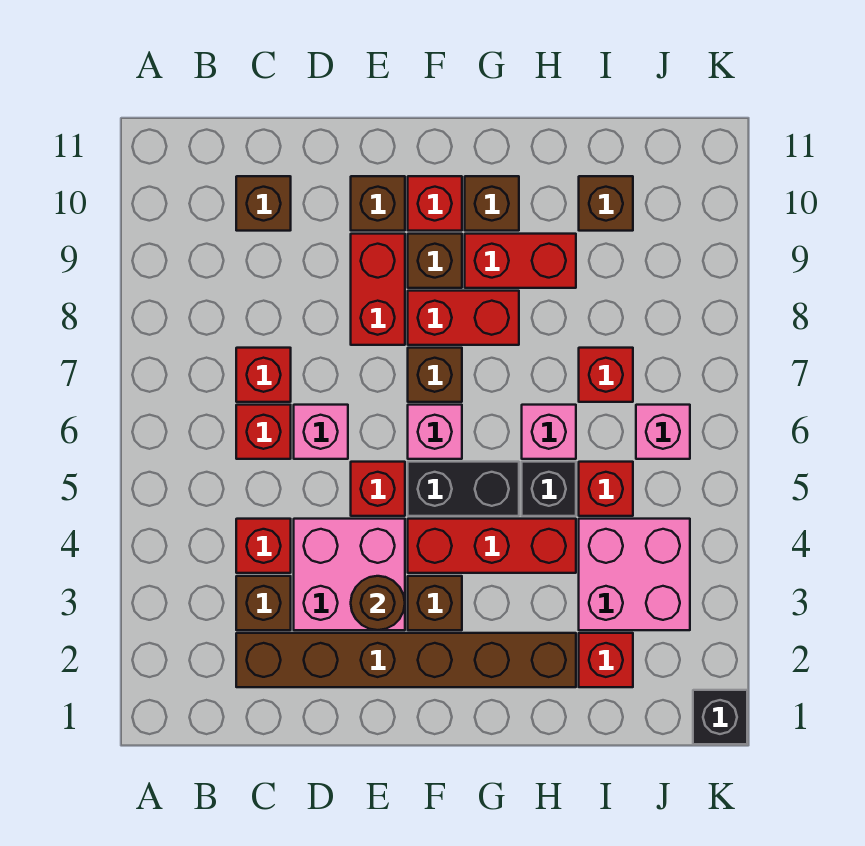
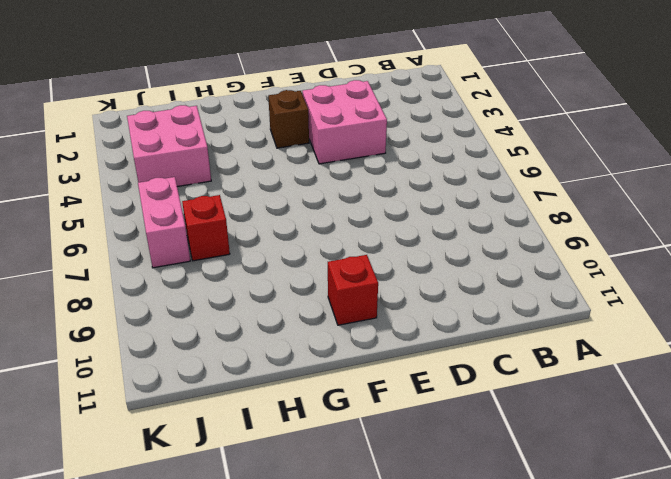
pink 1x2 brick [138,177,190,268] -> pink 1x1 brick [636,405,690,459]
none -> brown 1x6 brick [236,633,576,687]
none -> brown 1x1 brick [236,576,291,630]
none -> red 1x1 brick [236,519,291,573]
none -> red 1x1 brick [236,405,291,459]

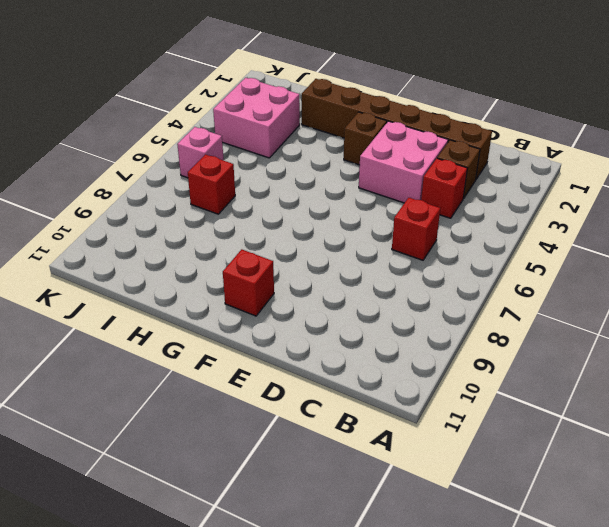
none -> red 1x1 brick [236,348,291,402]
none -> brown 1x1 brick [236,176,291,231]
none -> pink 1x1 brick [294,405,348,459]
none -> red 1x1 brick [351,462,405,516]

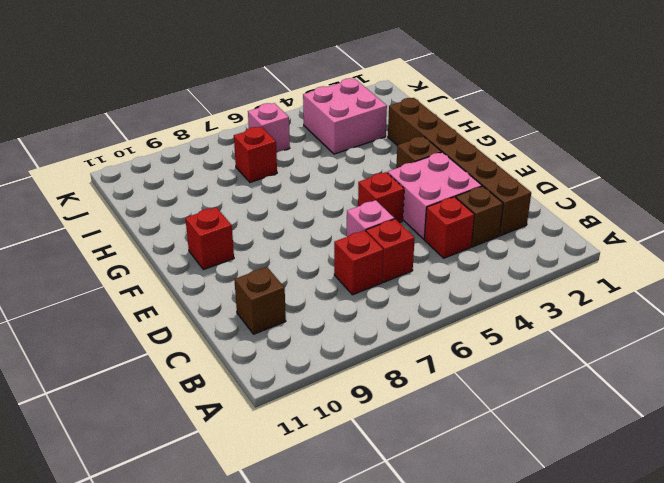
none -> red 1x2 brick [351,234,405,345]
none -> brown 1x1 brick [351,176,405,231]
none -> red 1x3 brick [408,519,576,573]
none -> black 1x2 brick [408,462,519,516]

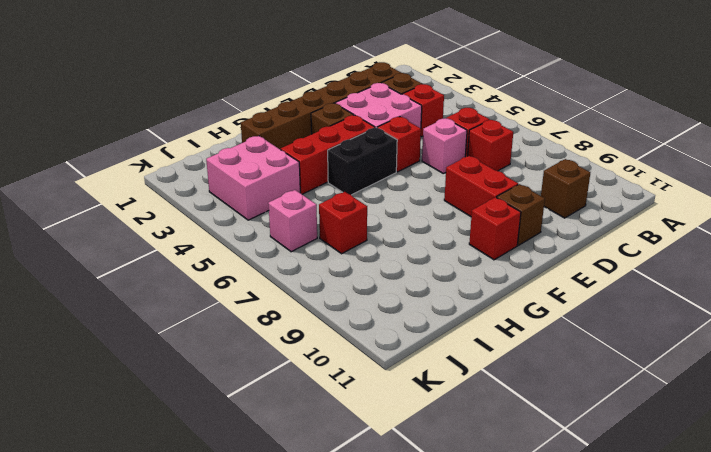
none -> pink 1x1 brick [408,405,462,459]
none -> brown 1x1 brick [408,348,462,402]
none -> red 1x2 brick [408,291,519,345]
none -> brown 1x1 brick [408,234,462,288]

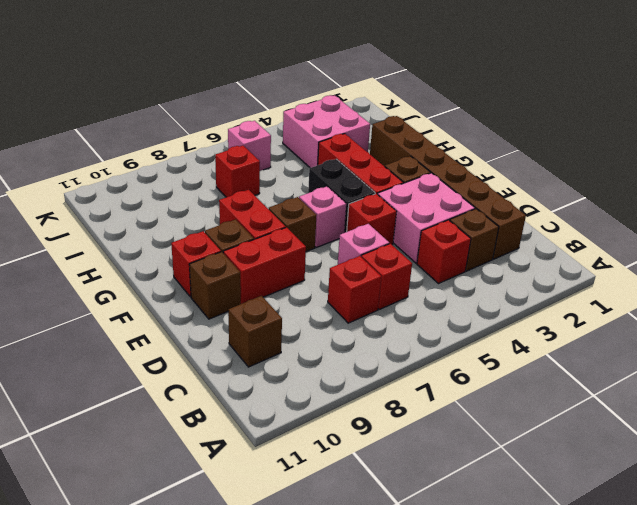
none -> red 1x2 brick [465,234,576,288]
none -> brown 1x1 brick [465,176,519,231]
none -> black 1x1 brick [522,462,576,516]
none -> pink 1x1 brick [522,405,576,459]

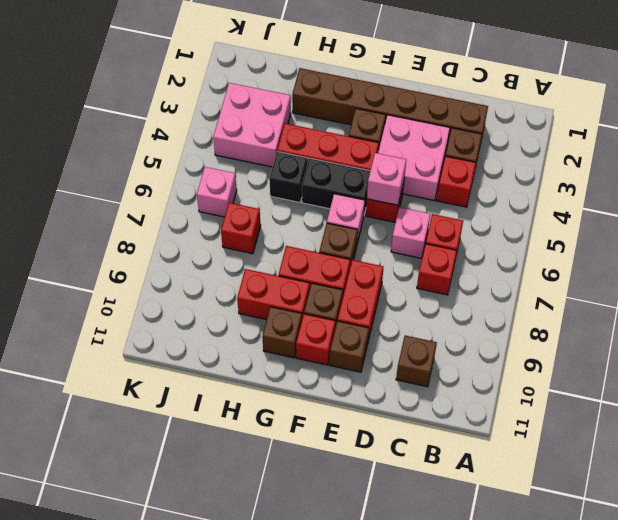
pink 1x1 brick [367,153,406,205] -> pink 1x1 brick moved to [522,405,576,459]
none -> red 1x1 brick [579,633,633,687]
none -> red 1x1 brick [579,462,633,516]
none -> brown 1x1 brick [579,176,633,231]
none -> black 1x1 brick [693,690,747,744]

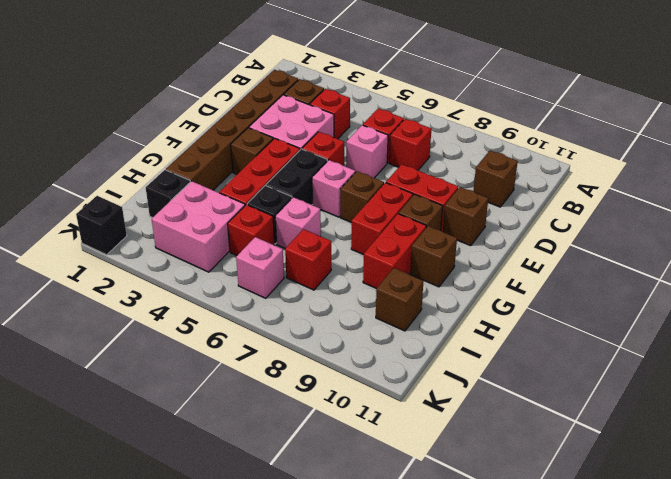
black 1x1 brick [146,170,190,218] -> red 1x1 brick [579,633,633,687]
none -> red 1x1 brick [408,176,462,231]
none -> brown 1x1 round brick [351,576,405,630]

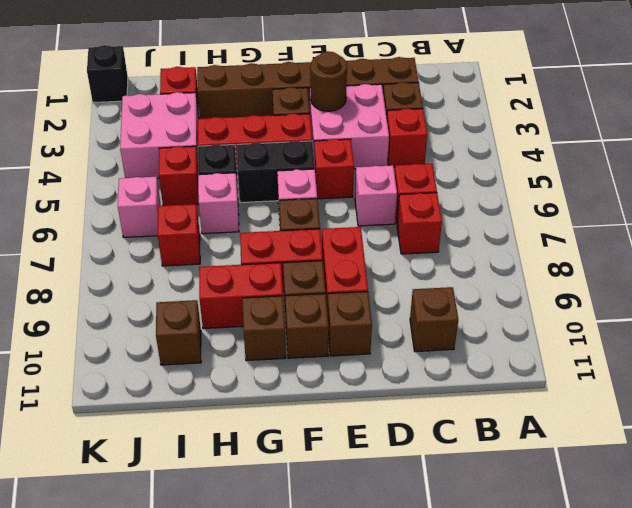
brown 1x1 brick [285,294,329,358] -> red 1x1 brick [408,176,462,231]

